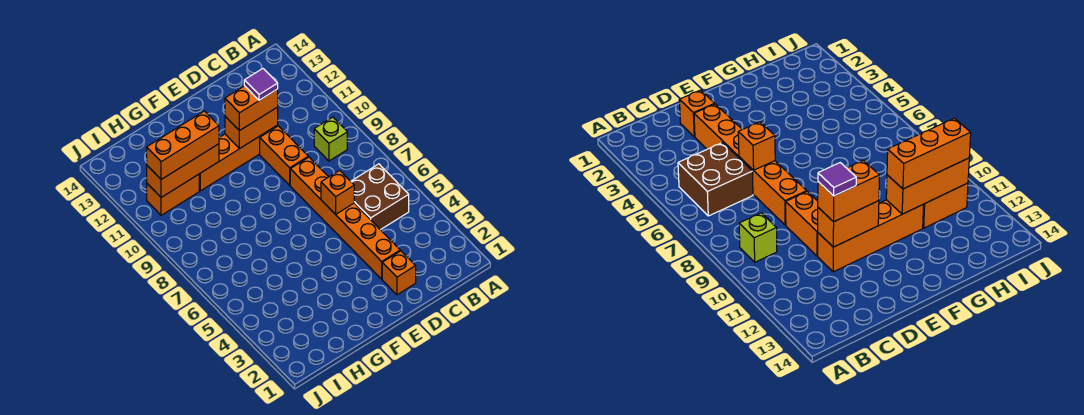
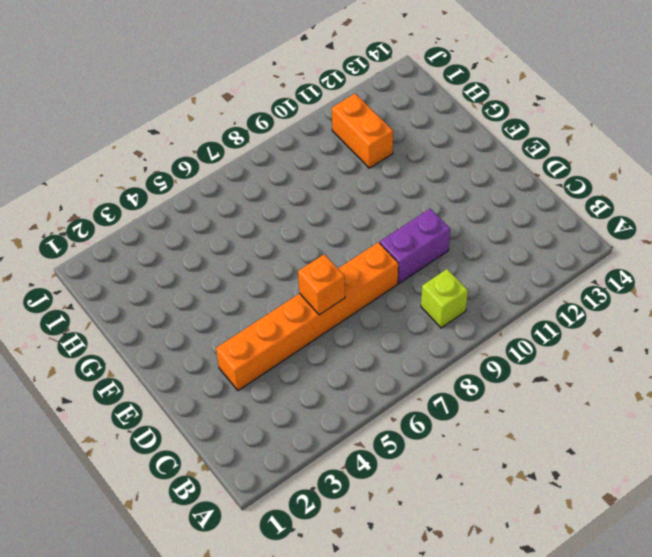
purple 1x2 brick [380,209,450,283] -> orange 1x2 brick [260,126,308,185]
none -> brown 2x2 brick [351,164,409,230]
none -> orange 1x1 brick [382,251,416,295]
none -> orange 1x4 brick [199,125,278,191]

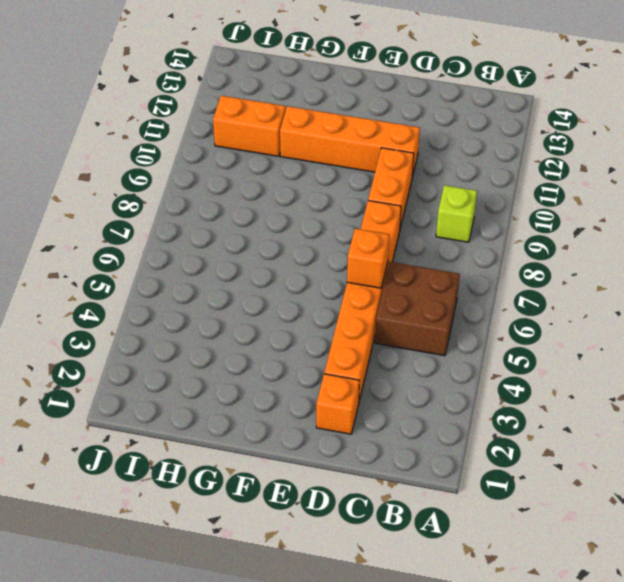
none -> orange 1x2 brick [225,107,278,148]
none -> orange 1x3 brick [147,144,219,197]
none -> orange 1x2 brick [225,86,278,131]

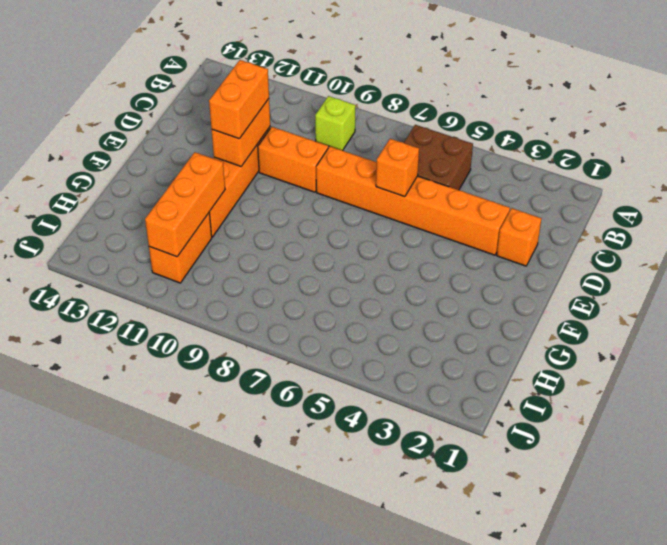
none -> orange 1x3 brick [147,111,219,179]
none -> purple 1x1 tile [244,69,278,100]

